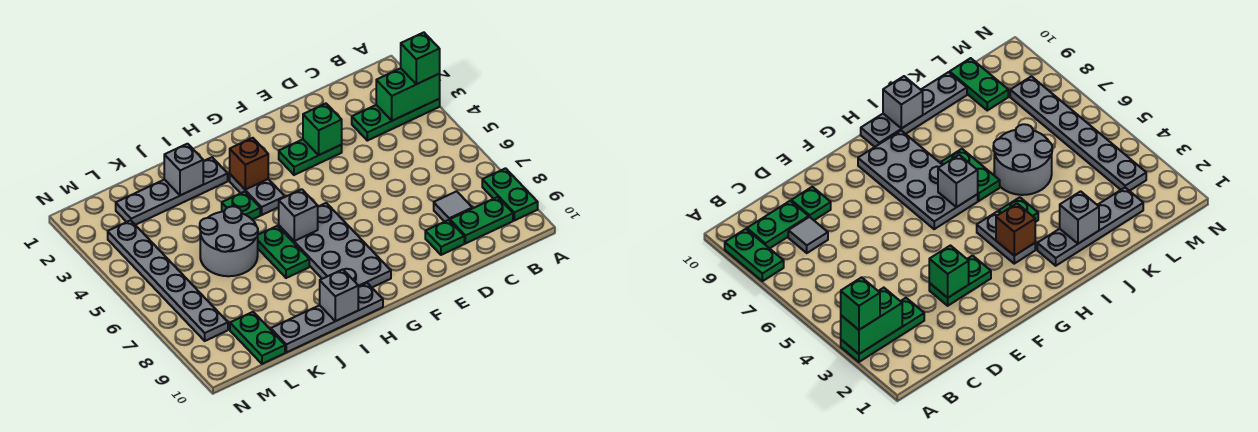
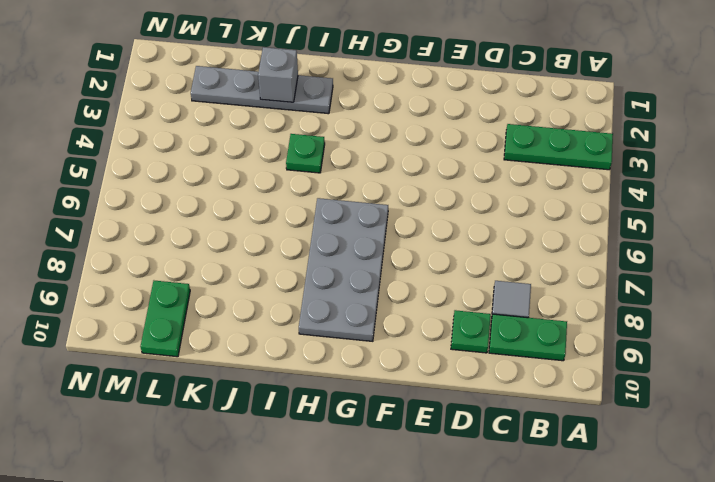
none -> green 1x2 plate [482,168,538,221]
none -> green 1x2 plate [279,139,342,175]
none -> grey 1x2 plate [230,174,285,215]

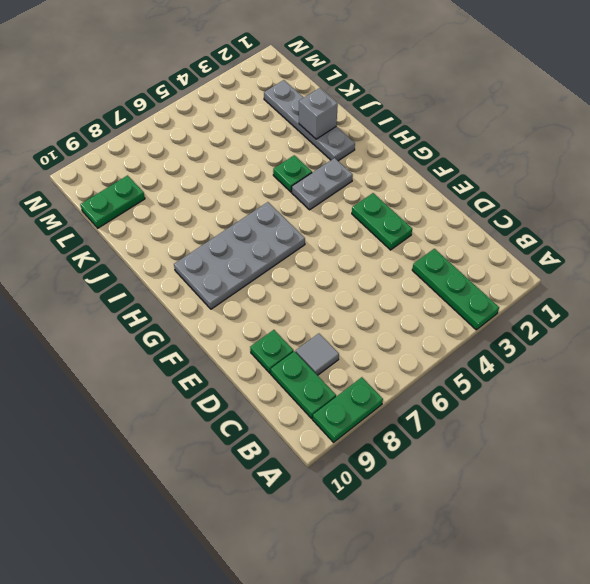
none -> grey 1x4 plate [271,283,383,352]
none -> green 1x2 plate [258,226,309,278]
none -> grey 2x2 round brick [200,206,258,276]

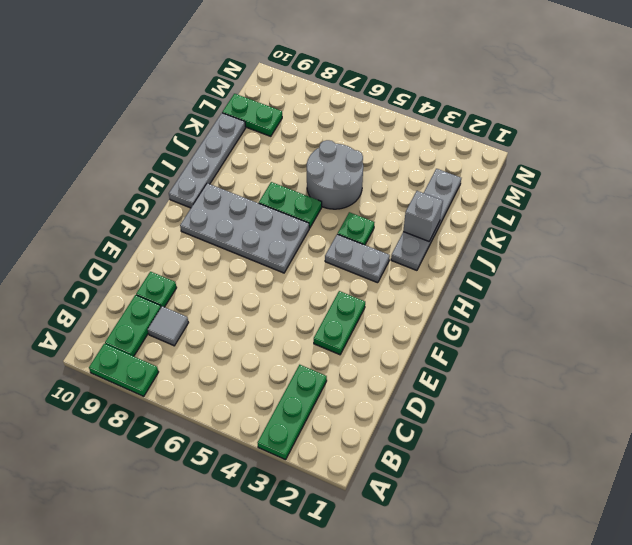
none -> grey 1x6 plate [108,220,228,341]
none -> green 1x2 brick [376,68,440,121]
none -> green 1x1 brick [303,104,342,155]

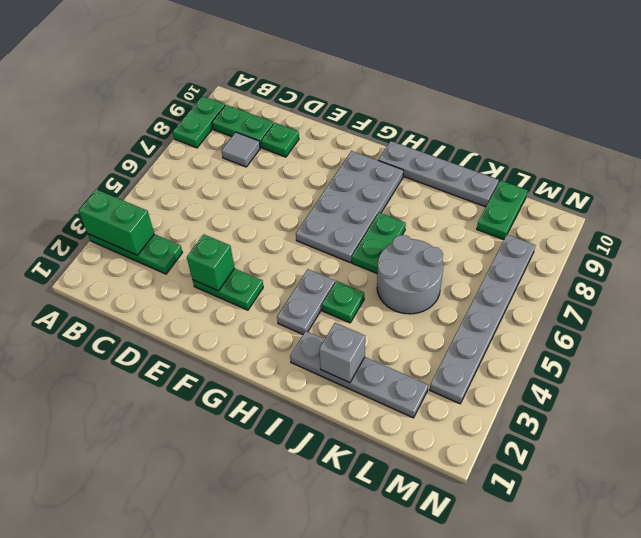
none -> brown 1x1 brick [230,138,268,189]
none -> grey 1x1 brick [279,189,318,241]
none -> grey 1x1 brick [320,269,358,321]

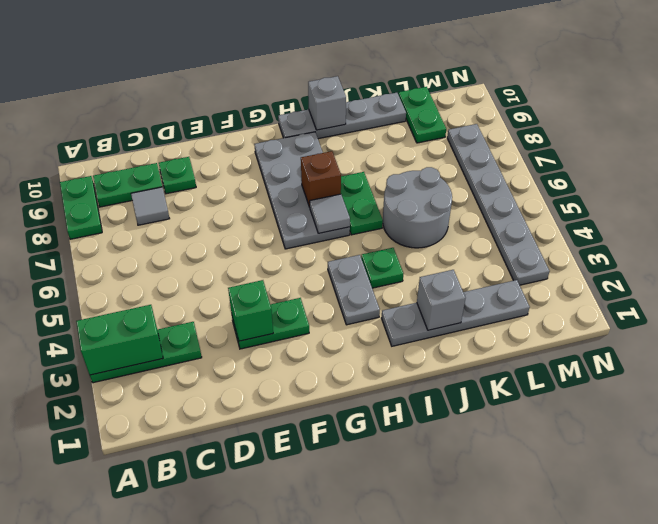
grey 1x1 tile [310,194,350,233] -> grey 1x1 brick [279,189,318,241]
brown 1x1 brick [301,151,341,207] -> brown 1x1 brick moved to [230,138,268,189]
none -> green 1x1 brick [401,32,440,84]

